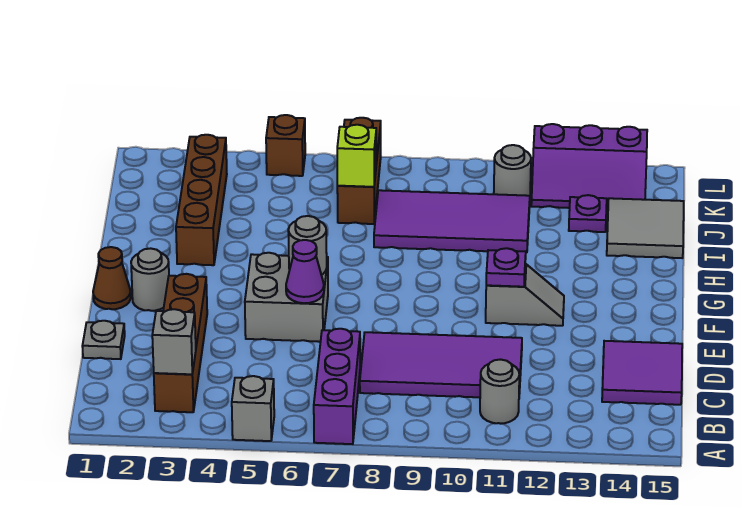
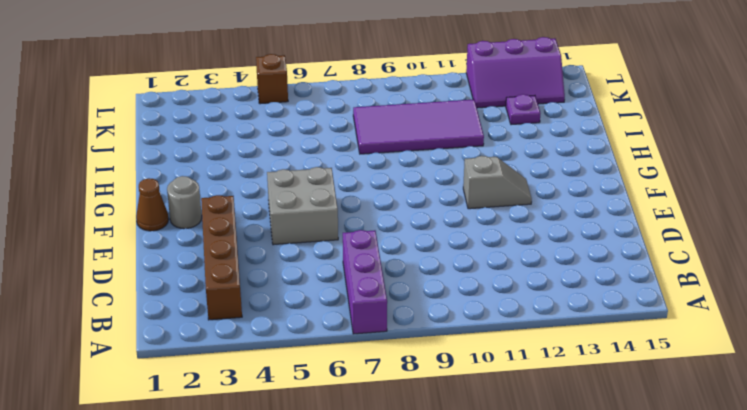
none -> grey 1x1 brick [232,376,274,441]
none -> grey 1x1 round brick [480,360,519,424]
none -> purple 2x4 tile [360,332,522,397]

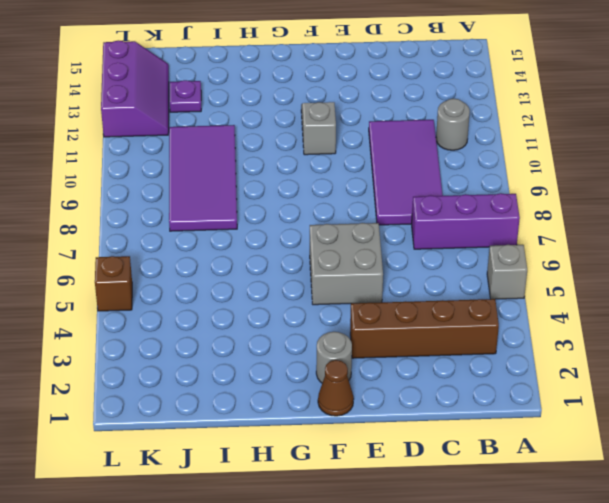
none -> purple 2x2 tile [602,341,682,405]
none -> grey 1x1 plate [82,321,125,359]
none -> brown 1x4 brick [176,135,227,265]

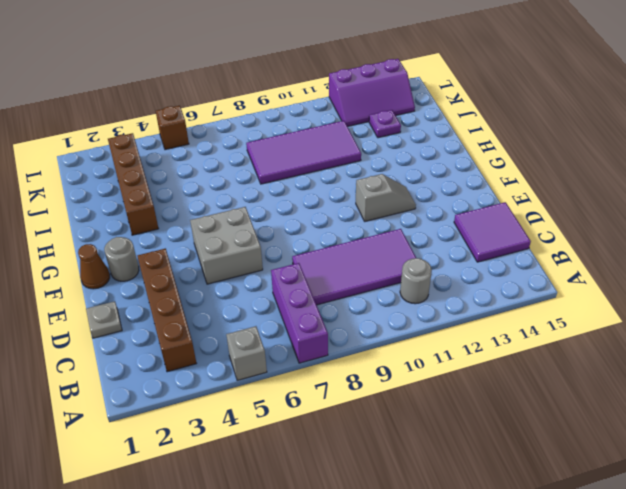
none -> grey 2x2 tile [607,198,684,258]
none -> brown 1x3 brick [337,118,381,224]
none -> grey 1x1 round brick [494,145,531,196]

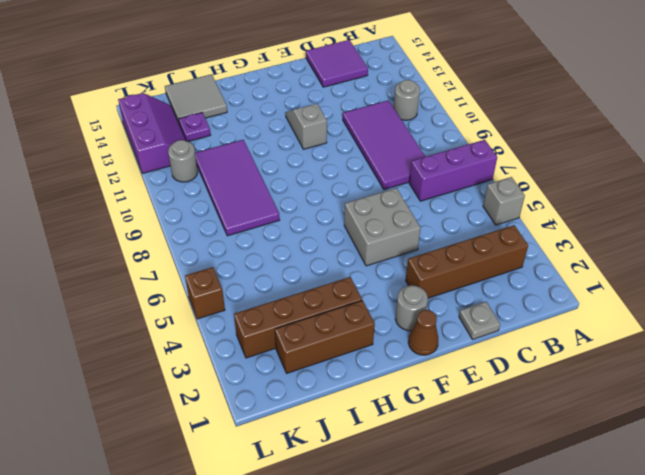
brown 1x3 brick [275,300,375,373] -> brown 1x3 brick moved to [337,118,381,224]
none -> grey 1x1 brick [152,309,196,374]
none -> purple 1x1 cone [286,240,324,303]
none -> grey 1x1 round brick [288,216,327,275]

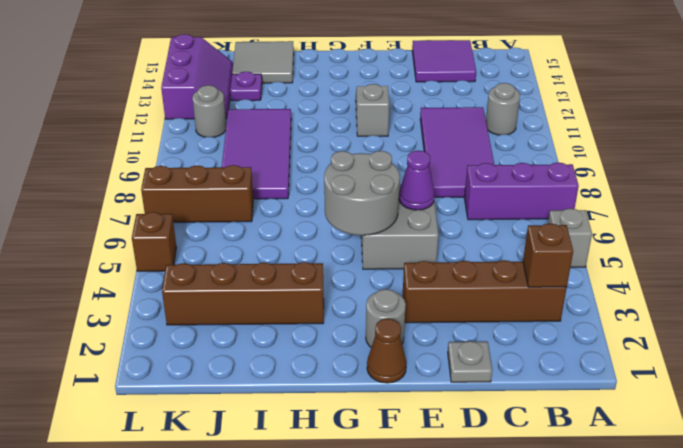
brown 1x1 brick [523,223,573,287] -> grey 1x1 brick [152,309,196,374]
grey 2x2 round brick [324,151,400,236] -> grey 1x1 round brick [288,216,327,275]
none -> purple 1x1 plate [486,248,526,287]
none -> lime 1x1 brick [337,125,376,187]

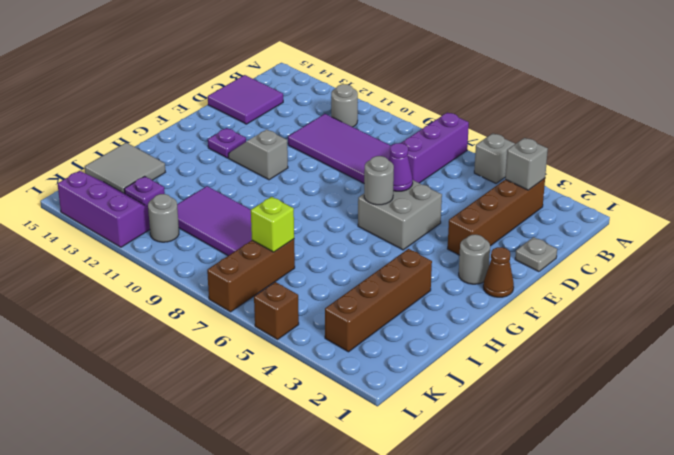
purple 1x1 plate [208,128,246,158] -> purple 1x1 plate moved to [486,248,526,287]

